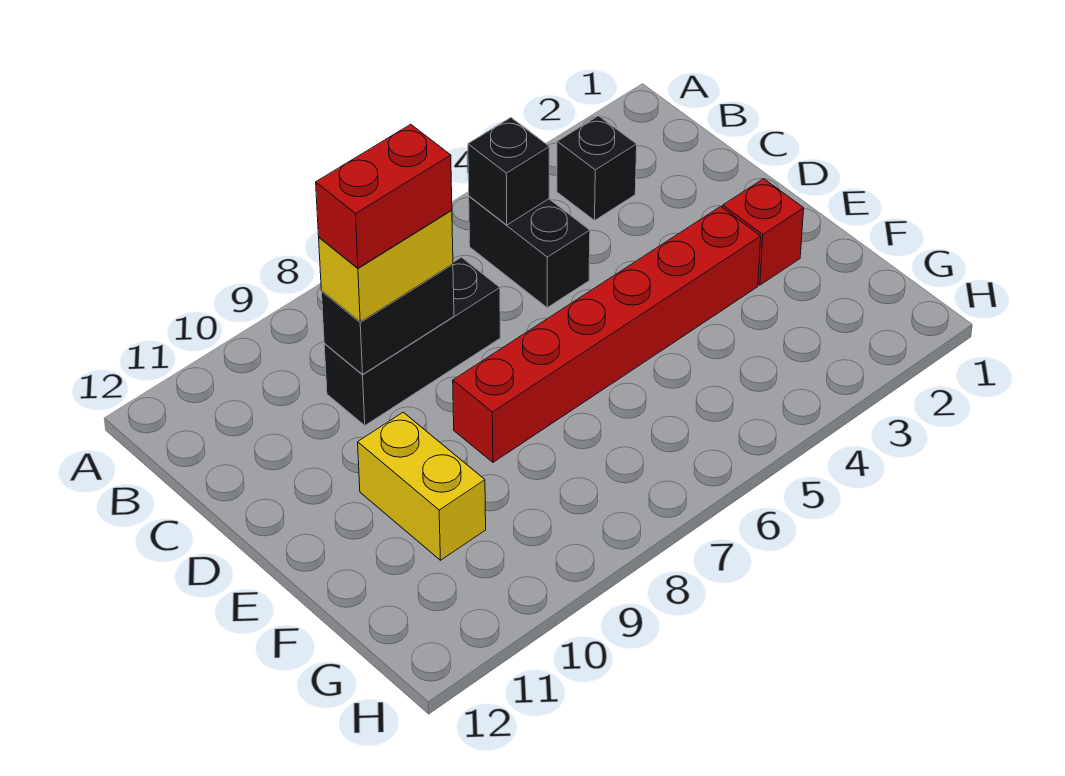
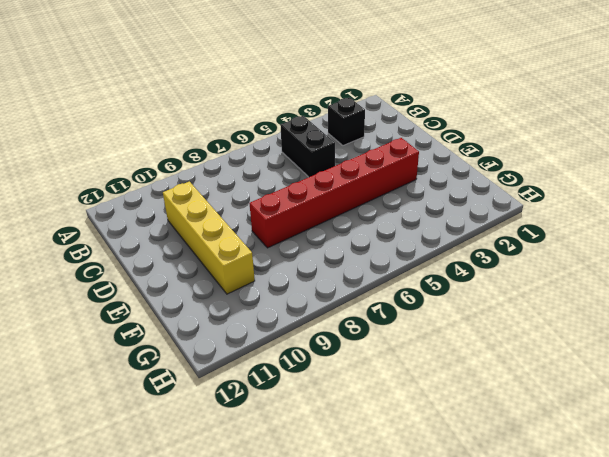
yellow 1x4 brick [163,182,255,294] -> yellow 1x2 brick [358,412,486,560]
none -> black 1x3 brick [324,257,500,425]
none -> red 1x1 brick [723,179,804,285]

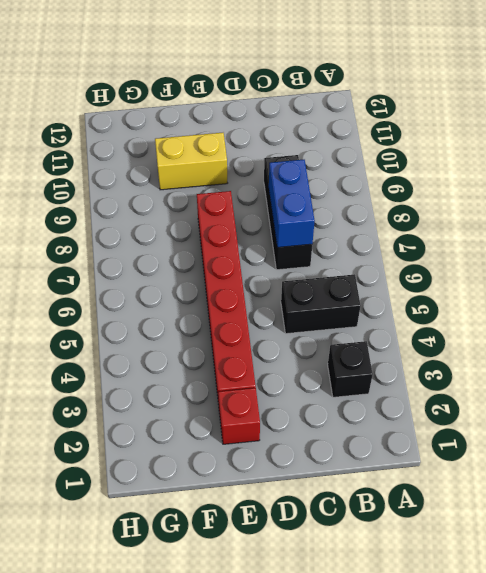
blue 1x2 brick [269,160,315,247] -> black 1x2 brick [321,264,454,374]
none -> black 1x1 brick [468,118,549,225]
none -> yellow 1x2 brick [319,210,453,322]

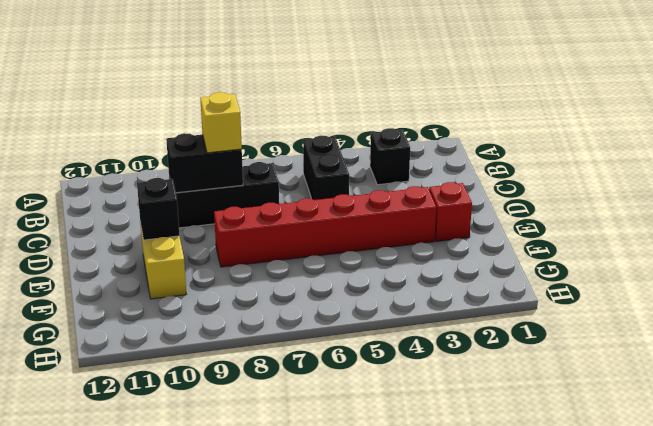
yellow 1x1 brick [200,92,242,153] -> yellow 1x2 brick [319,210,453,322]
black 1x1 brick [137,178,180,240] -> black 1x1 brick moved to [468,118,549,225]
none -> red 1x2 brick [316,124,452,268]

